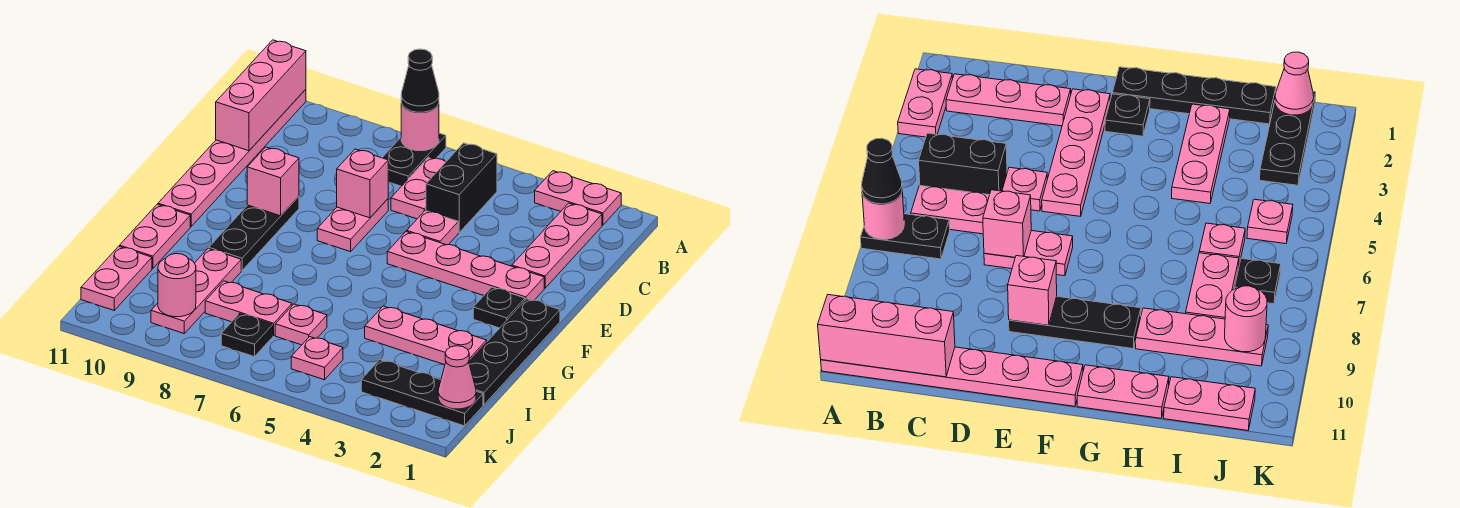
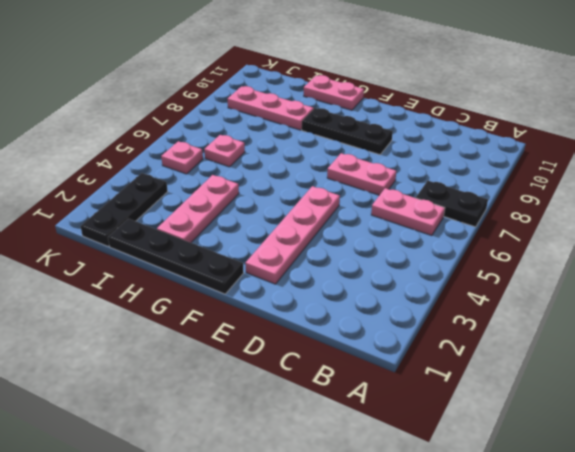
none -> pink 1x2 plate [535,171,621,225]
none -> pink 1x6 plate [158,89,306,226]
none -> pink 1x3 plate [512,203,602,288]

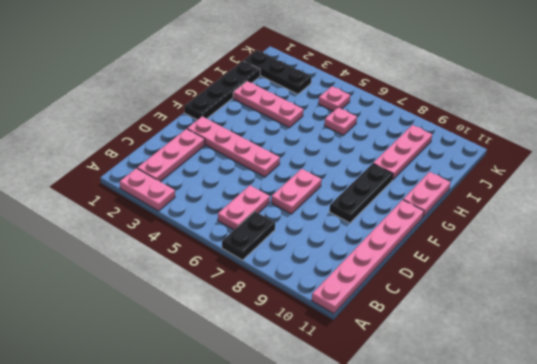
none -> black 1x2 brick [426,143,497,233]
none -> pink 1x1 plate [407,211,458,245]
none -> black 1x1 plate [473,287,525,328]

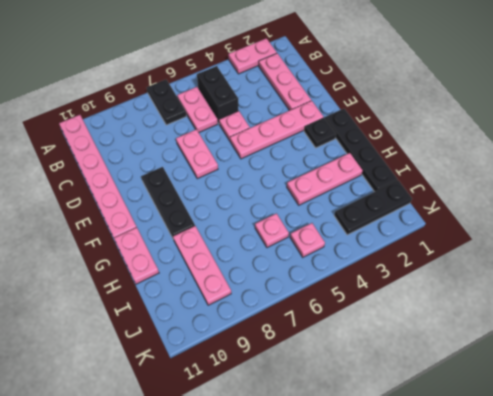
none -> pink 1x2 plate [205,281,292,336]
none -> pink 1x2 plate [81,246,152,310]
none -> black 1x1 plate [221,314,273,357]

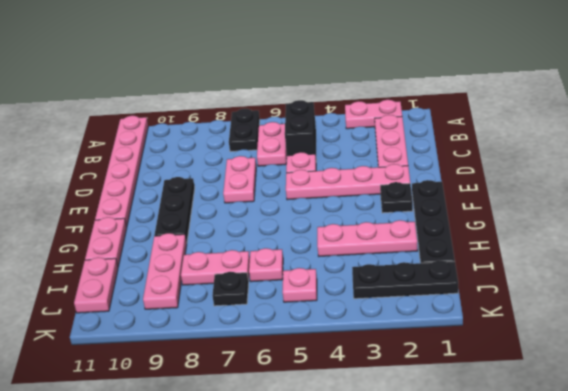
none -> pink 1x1 round brick [401,104,439,151]
none -> pink 1x3 brick [216,40,306,151]
none -> pink 1x1 brick [337,149,388,218]

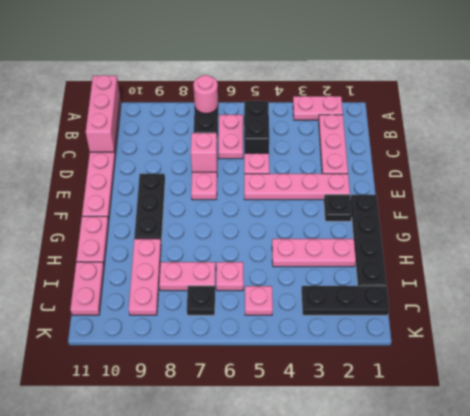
none -> pink 1x1 brick [247,147,299,216]
none -> pink 1x1 cone [438,346,476,409]
none -> pink 1x1 round brick [158,254,196,317]

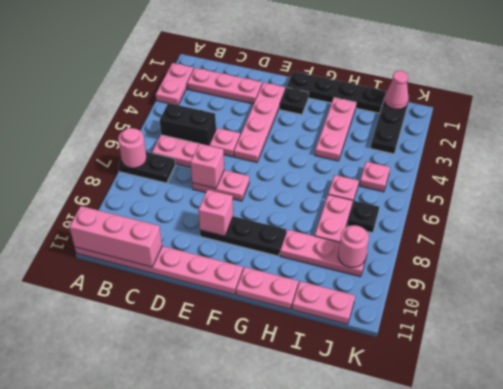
none -> black 1x1 cone [401,49,439,112]

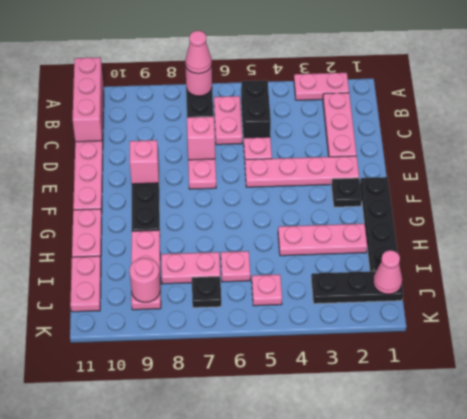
pink 1x1 cone [185,31,212,74] -> black 1x1 cone [401,49,439,112]

